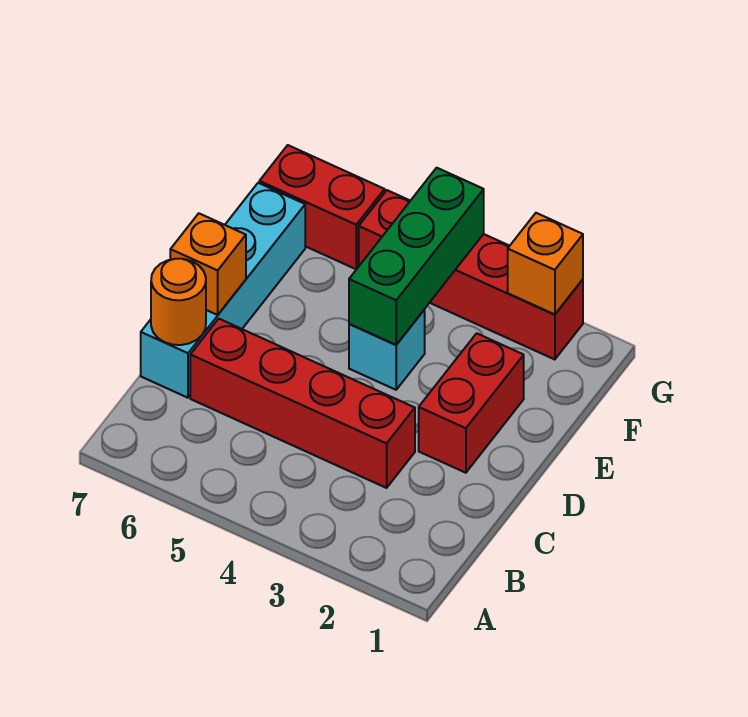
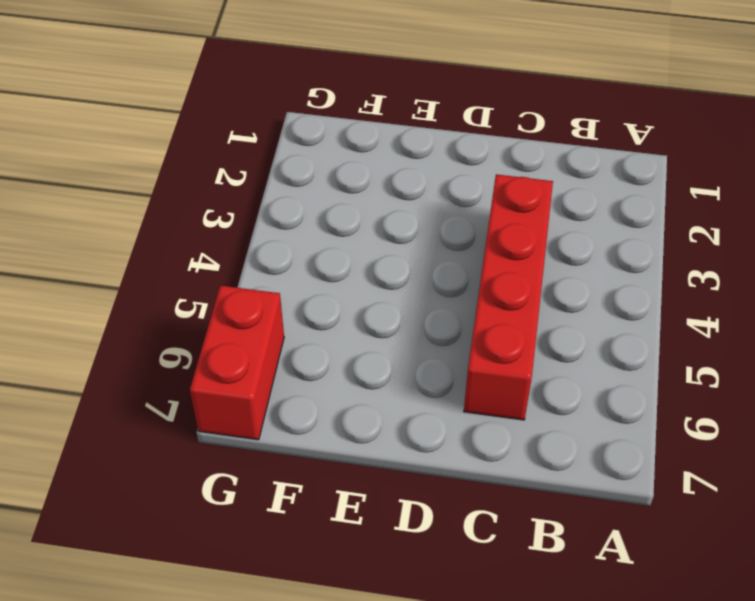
none -> cyan 1x4 brick [141,183,305,398]
none -> red 1x2 brick [419,333,524,473]

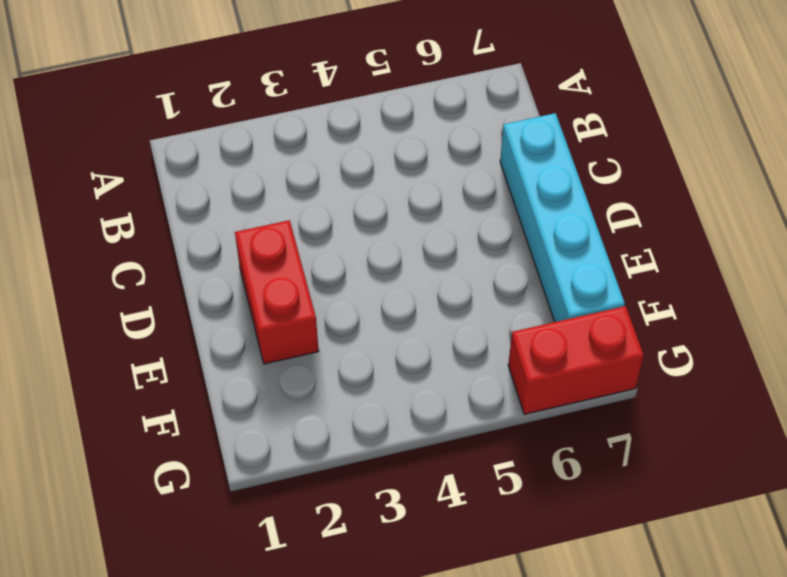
none -> red 1x4 brick [190,319,415,488]
none -> cyan 1x1 brick [349,310,425,390]

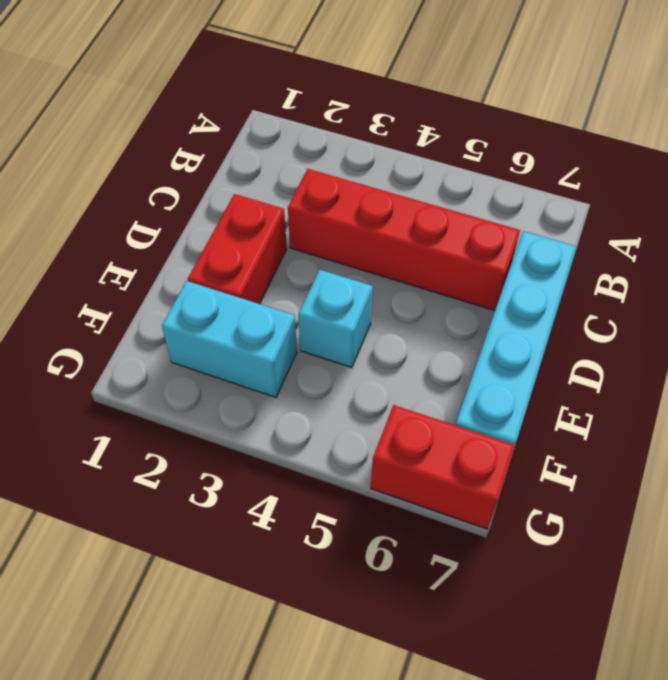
cyan 1x2 brick [162,281,297,397] -> none
none -> red 1x4 brick [359,190,583,360]
none -> orange 1x1 round brick [151,259,206,345]

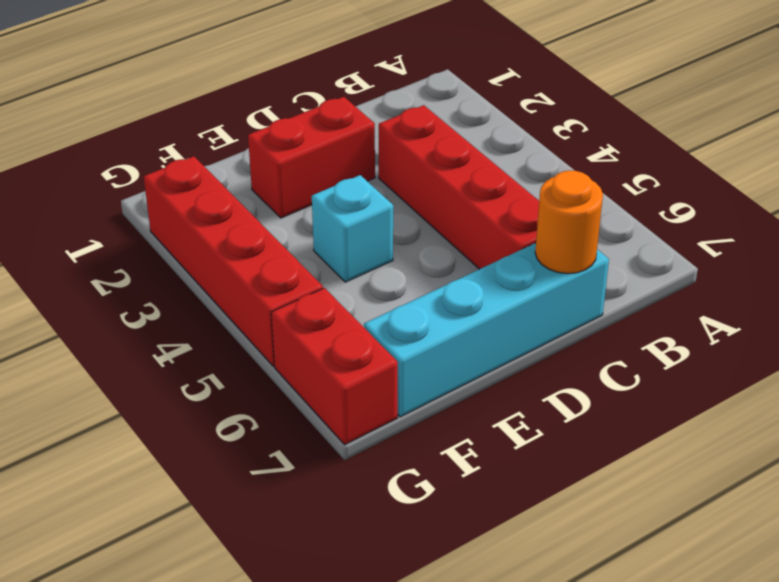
none -> orange 1x1 brick [170,213,246,315]
none -> green 1x3 brick [349,168,484,345]

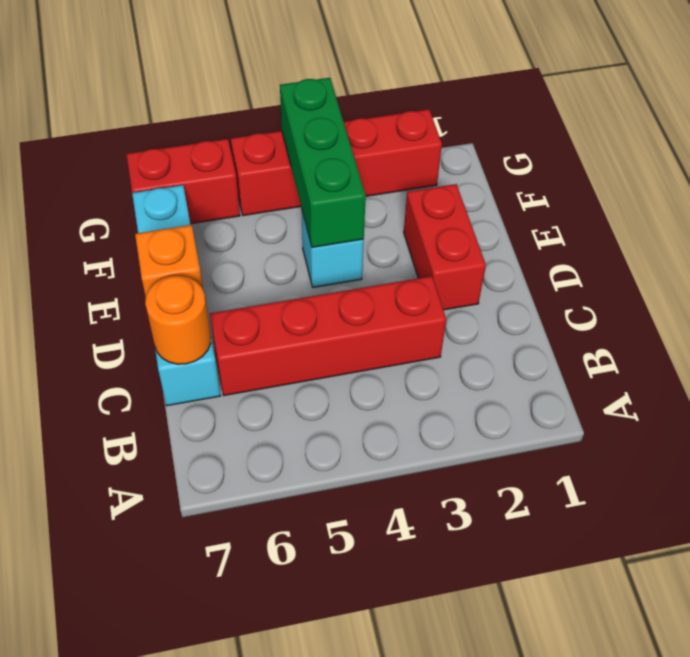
none -> orange 1x1 brick [508,213,583,314]

